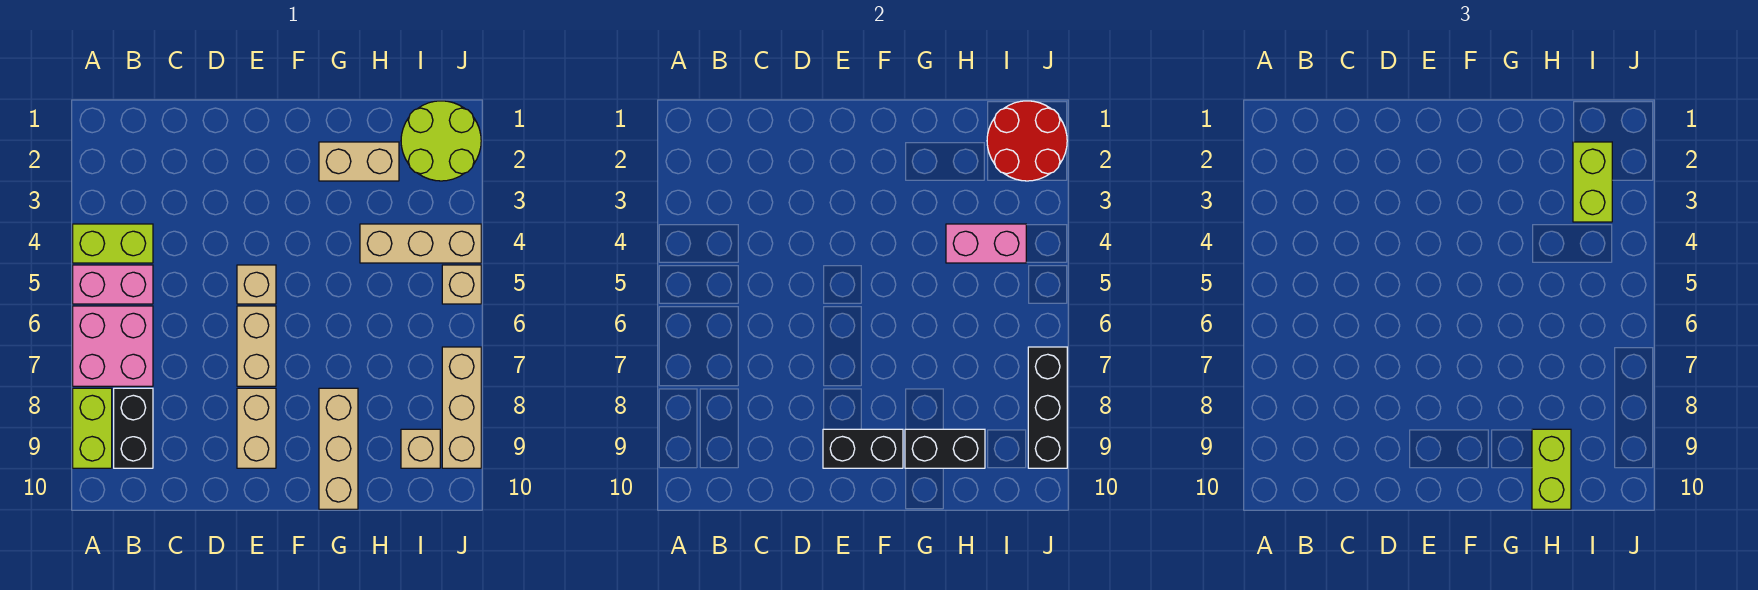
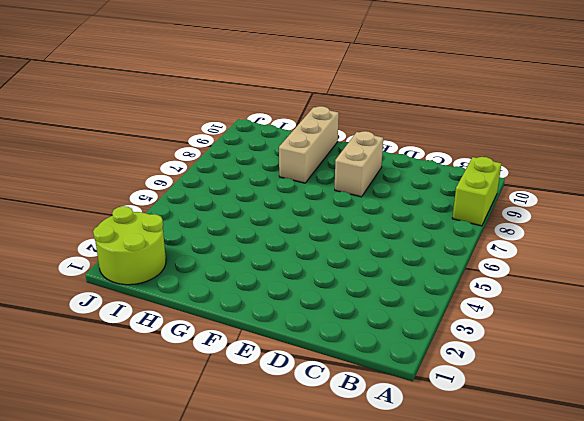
none -> lime 1x2 brick [73,224,153,263]
none -> pink 1x2 brick [73,265,153,304]
none -> pink 2x2 brick [73,306,153,386]

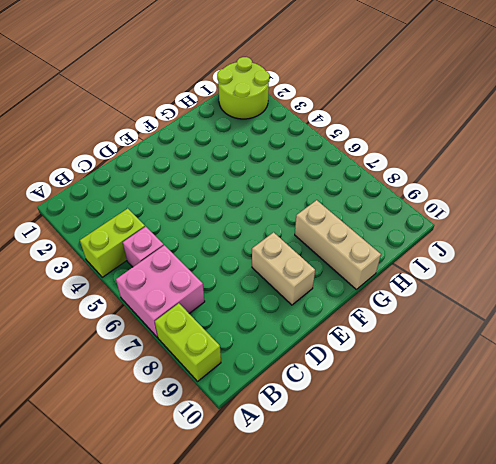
pink 1x1 brick [123,226,164,267] -> pink 1x2 brick [73,265,153,304]
none -> black 1x2 brick [114,388,153,468]
none -> tan 1x1 brick [237,265,276,304]
none -> tan 1x2 brick [237,306,276,386]

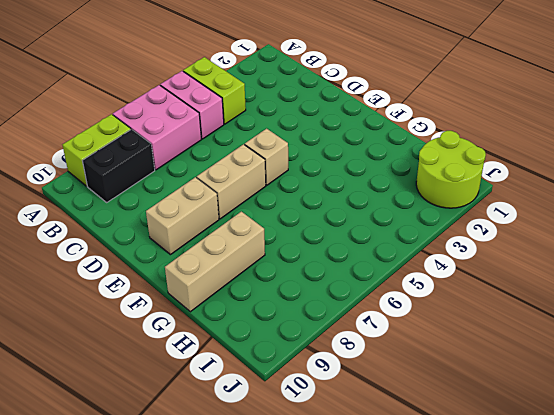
none -> tan 1x2 brick [319,142,399,181]
none -> tan 1x3 brick [360,224,481,263]
none -> tan 1x1 brick [401,429,440,468]

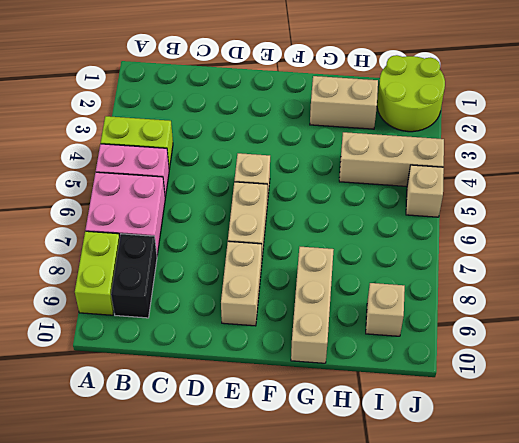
none -> tan 1x3 brick [442,347,481,468]
none -> black 1x2 brick [823,429,903,468]
none -> black 1x2 brick [905,429,985,468]

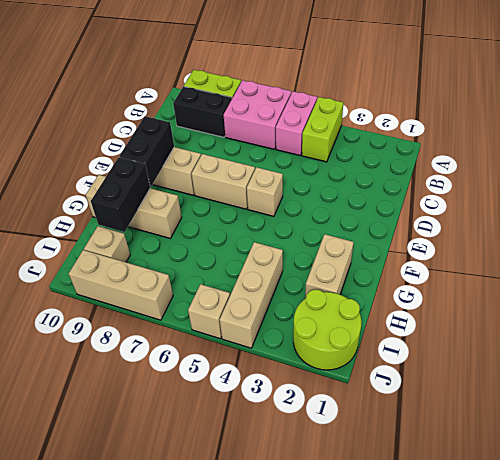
none -> pink 1x2 brick [946,224,1026,263]
none -> red 2x2 round brick [987,101,1067,181]
none -> black 1x3 brick [1028,347,1067,468]

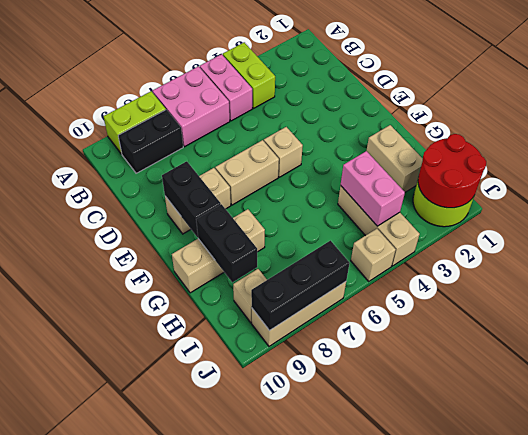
none -> lime 1x2 brick [1532,429,1571,509]
none -> lime 1x2 brick [1573,142,1612,222]

